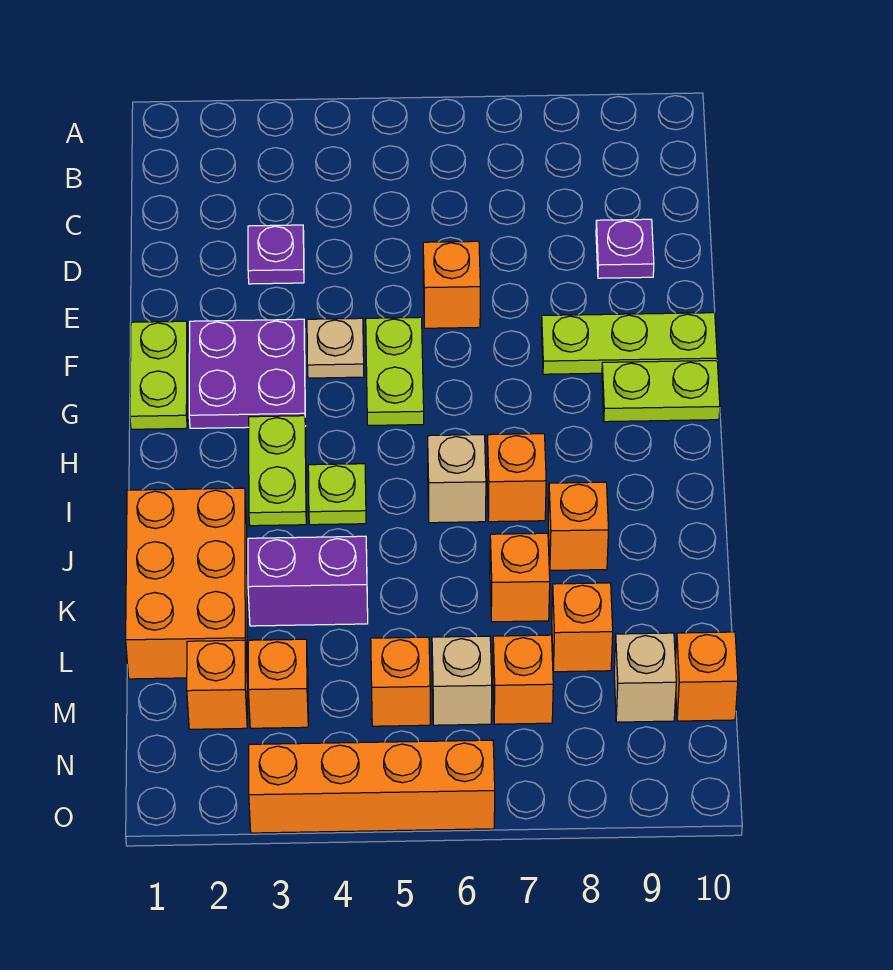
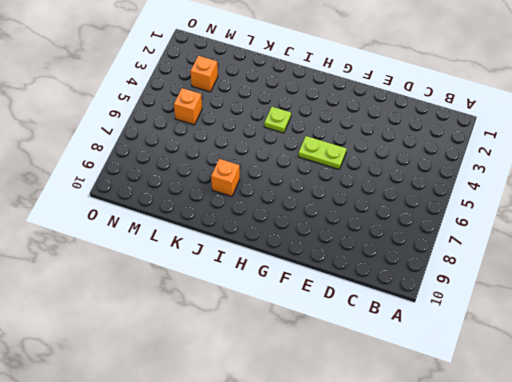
none -> purple 1x1 plate [248,225,304,284]
none -> purple 1x1 plate [596,219,654,278]
none -> orange 1x1 brick [423,241,480,328]

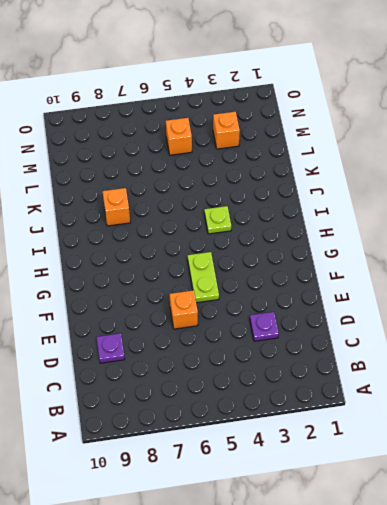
none -> lime 1x2 plate [130,321,188,429]
none -> purple 2x2 plate [189,319,305,428]
none -> tan 1x1 plate [307,318,364,378]

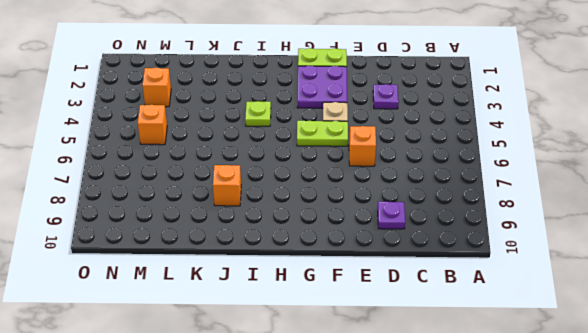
none -> lime 1x3 plate [541,313,717,374]
none -> lime 1x2 plate [602,361,720,422]
none -> lime 1x2 plate [249,416,306,526]

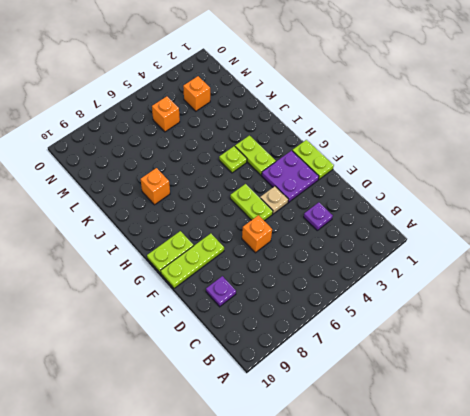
none -> tan 1x1 brick [428,435,486,523]
none -> orange 1x1 brick [487,434,546,522]
none -> orange 2x3 brick [126,488,247,679]

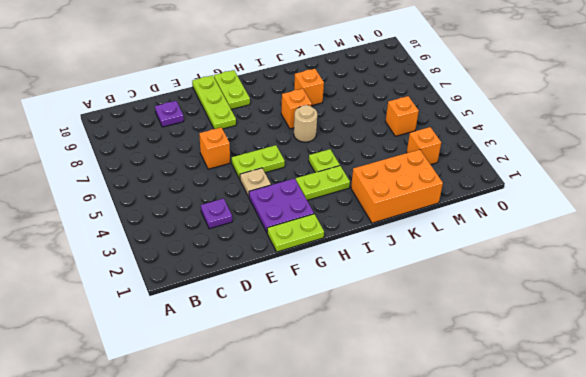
tan 1x1 round brick [294,105,317,142] -> tan 1x1 brick [428,435,486,523]
none -> purple 1x2 brick [248,536,368,626]
none -> orange 1x1 brick [490,533,550,622]
none -> orange 1x1 brick [552,583,613,672]

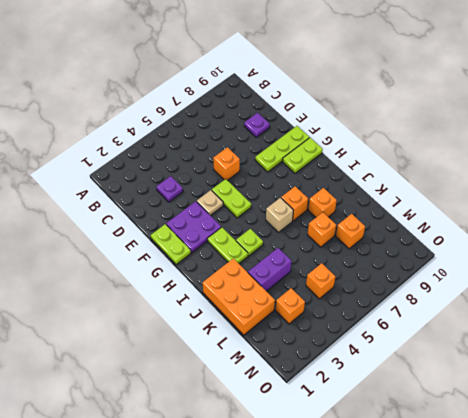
none -> orange 1x1 brick [187,640,247,729]
none -> tan 1x1 brick [432,636,492,725]
none -> orange 1x1 brick [493,635,553,724]

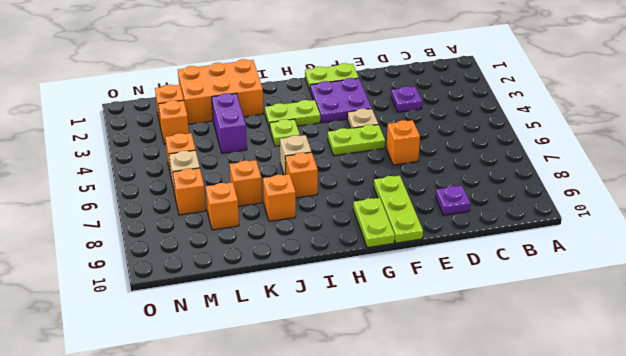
none -> tan 1x1 brick [614,633,676,722]
none -> orange 1x1 brick [675,632,738,721]
none -> orange 1x4 brick [249,740,495,833]

